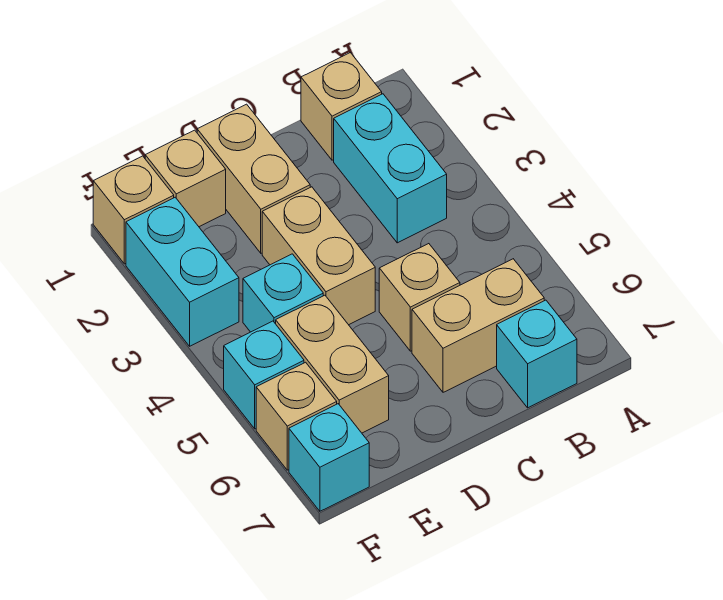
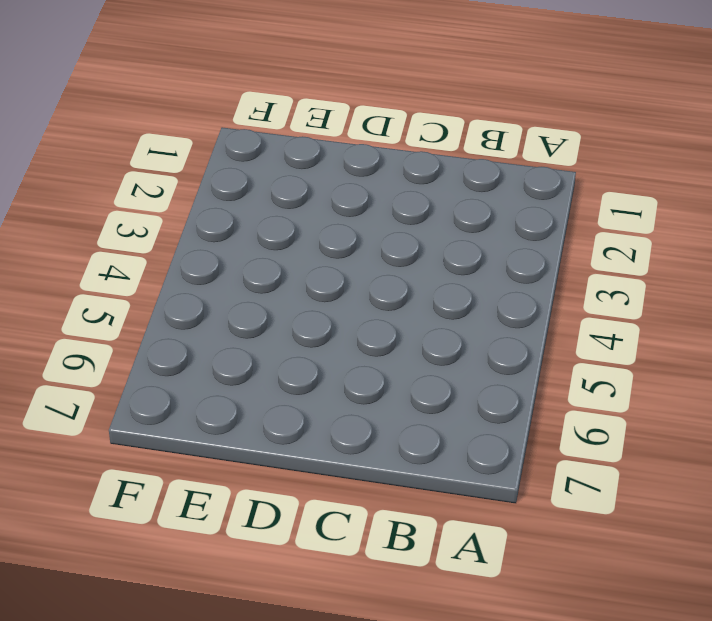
none -> tan 1x1 brick [301,53,382,160]
none -> cyan 1x2 brick [334,94,447,243]
none -> tan 1x2 brick [412,259,544,392]

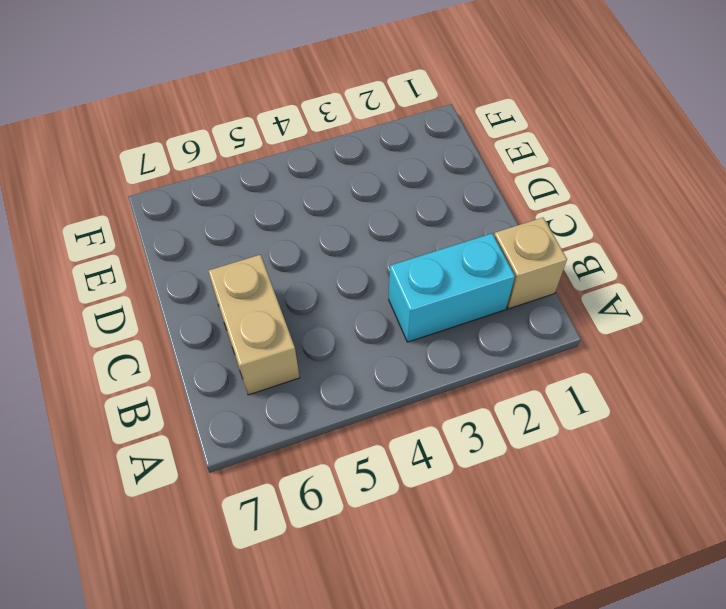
none -> cyan 1x1 brick [497,300,577,408]
none -> tan 1x1 brick [379,244,460,351]
none -> tan 1x2 brick [197,104,310,253]

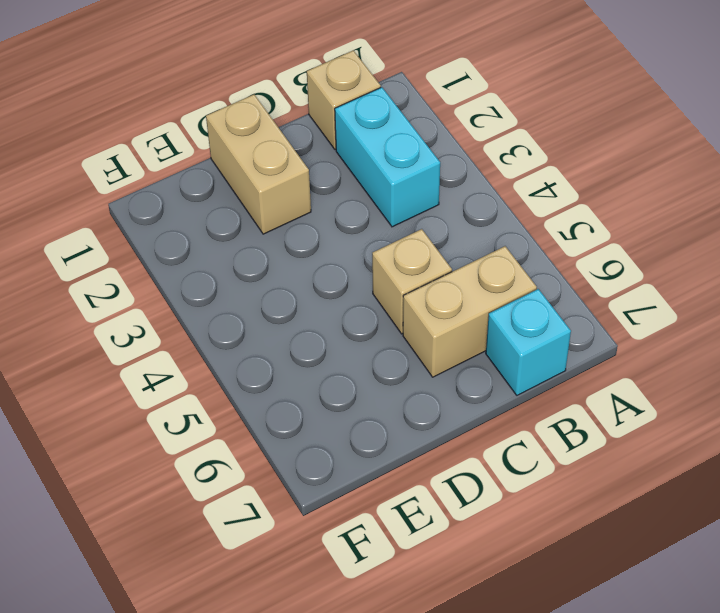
none -> tan 1x2 brick [262,187,375,325]
none -> tan 1x1 brick [145,130,226,227]
none -> cyan 1x1 brick [243,254,323,332]

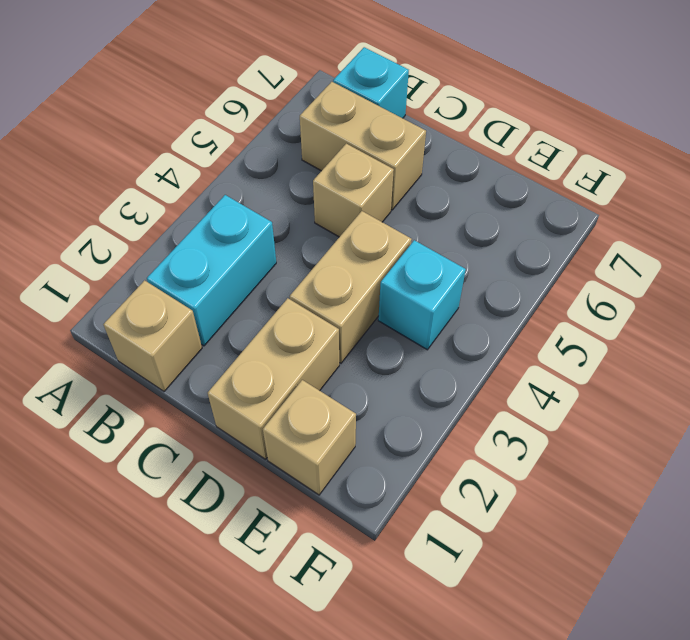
none -> tan 1x2 brick [276,295,389,433]
none -> tan 1x1 brick [93,156,174,264]
none -> cyan 1x2 brick [126,197,239,346]

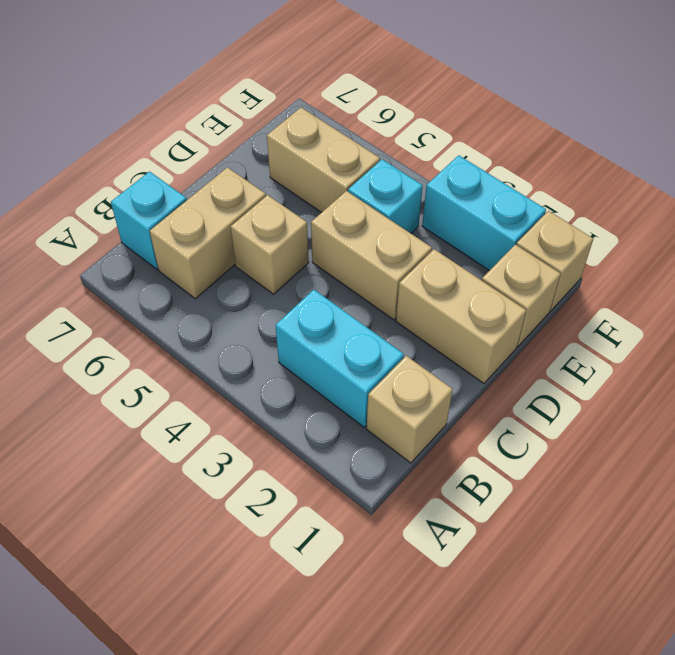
none -> cyan 1x1 brick [224,321,304,429]
none -> tan 1x1 brick [256,362,337,470]
none -> cyan 1x1 brick [289,404,369,511]

